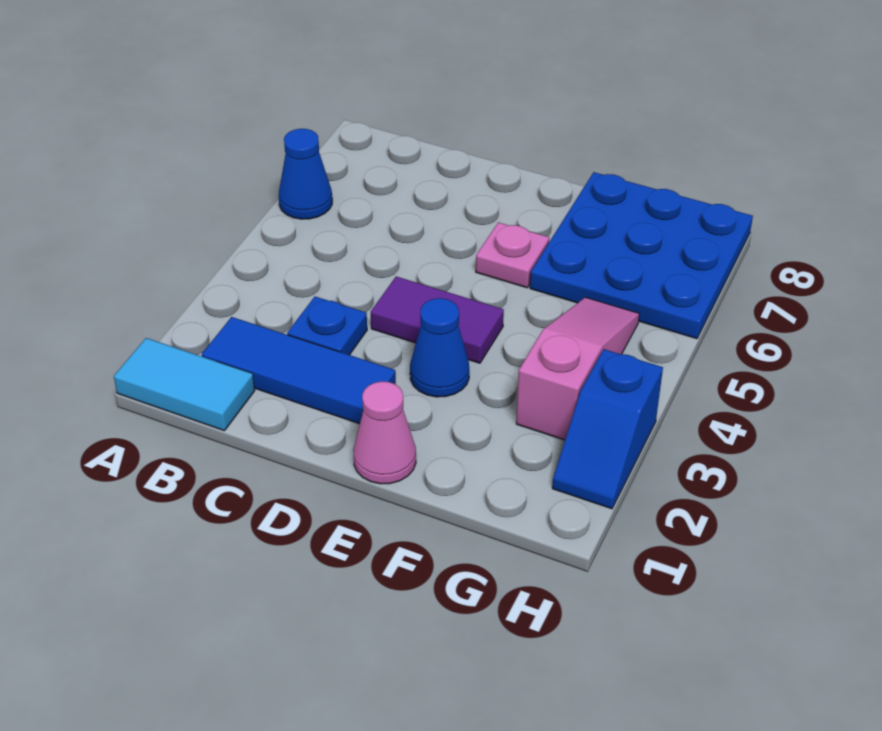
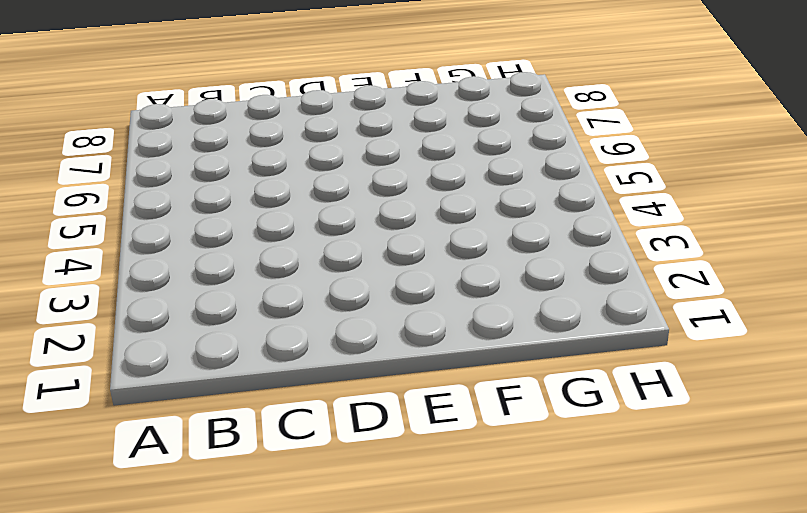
none -> cyan 1x2 tile [114,338,255,431]
none -> blue 1x1 cone [279,129,332,219]

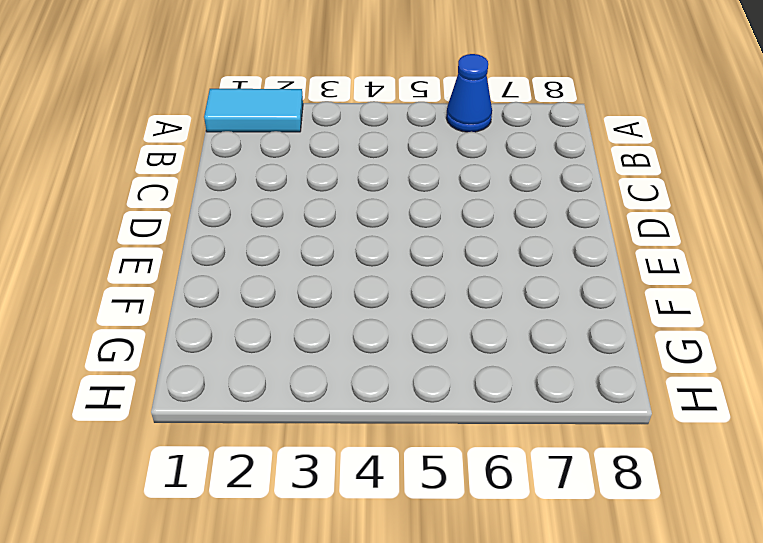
cyan 1x2 tile [204,89,303,132] -> cyan 1x2 tile turned to [114,338,255,431]
none -> blue 1x3 tile [202,317,396,424]
none -> blue 1x1 plate [287,297,367,355]

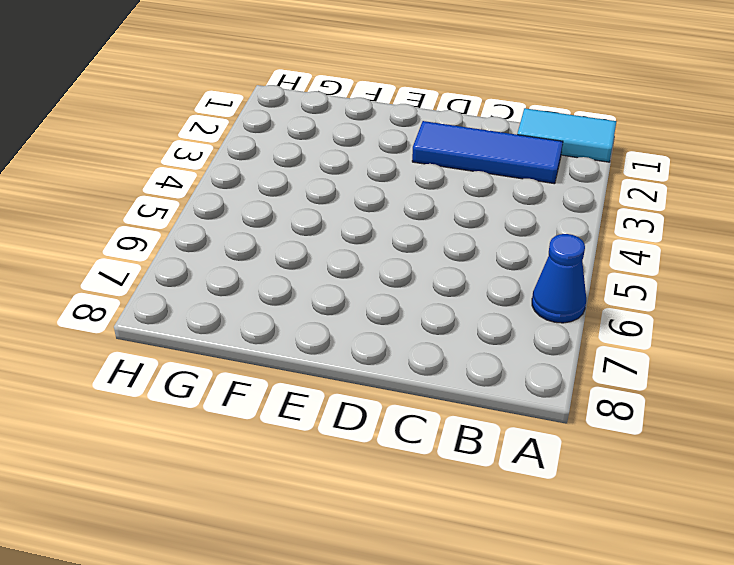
none -> blue 1x1 plate [287,297,367,355]
none -> purple 1x2 tile [371,277,504,363]

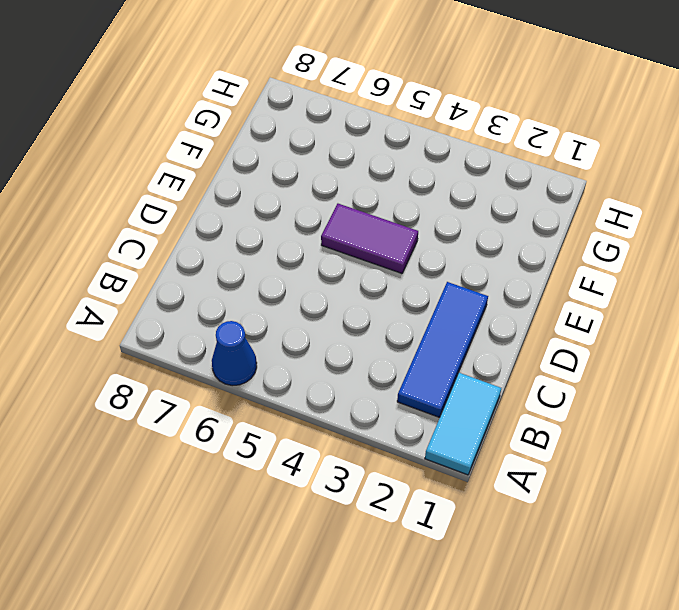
purple 1x2 tile [321,204,418,273] -> purple 1x2 tile turned to [371,277,504,363]
none -> blue 1x1 plate [287,297,367,355]
none -> pink 1x1 cone [353,381,416,484]

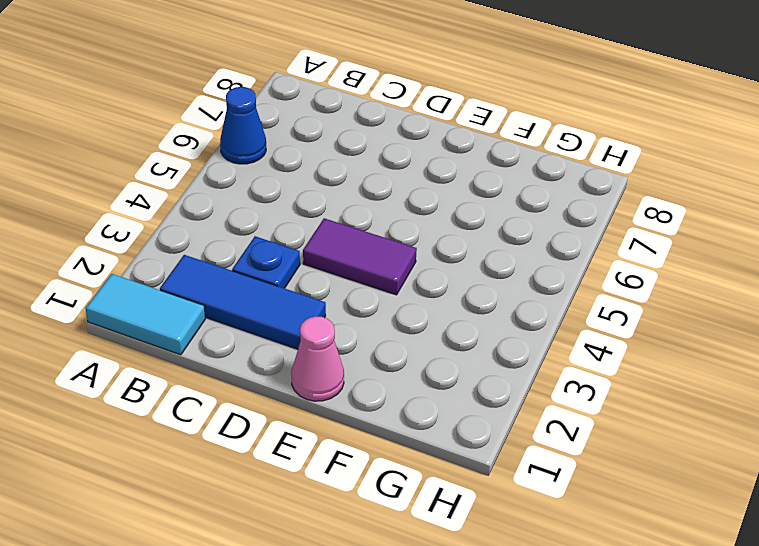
none -> blue 1x1 cone [410,298,469,397]
none -> pink 1x1 plate [476,222,549,288]

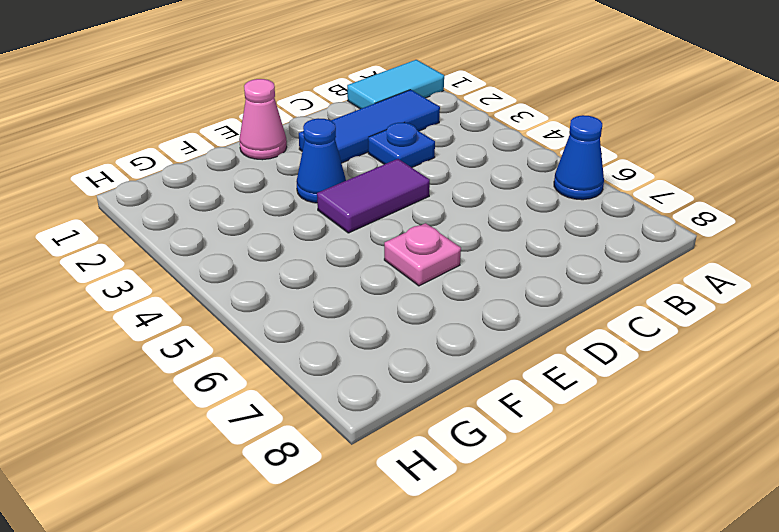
none -> blue 3x3 plate [530,172,753,339]
none -> pink 1x3 slope [516,297,639,440]

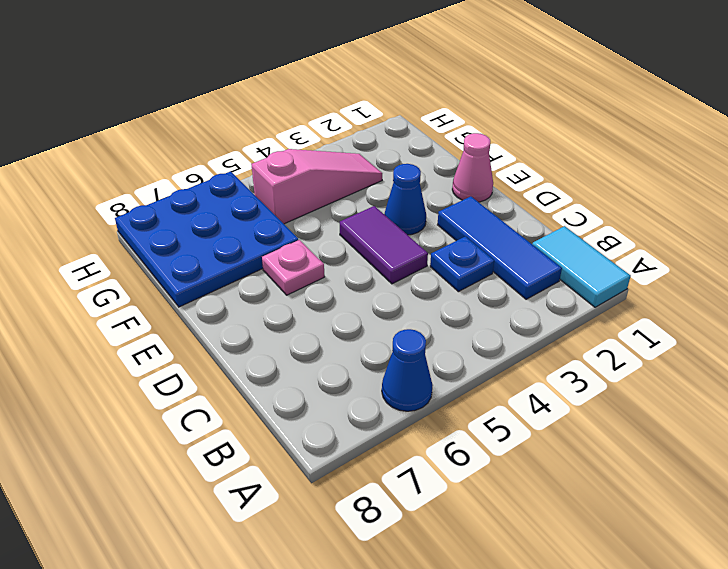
pink 1x3 slope [251,149,382,224] -> pink 1x3 slope turned to [516,297,639,440]
none -> blue 1x2 slope [552,349,663,509]

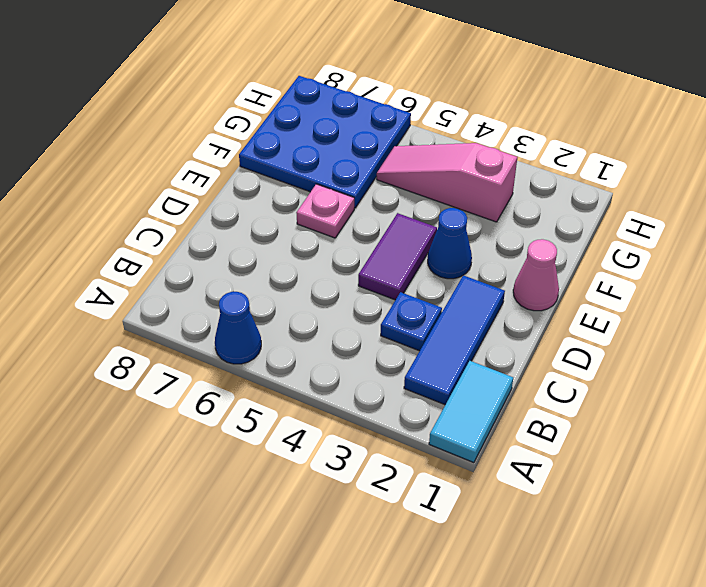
none -> blue 1x2 slope [552,349,663,509]

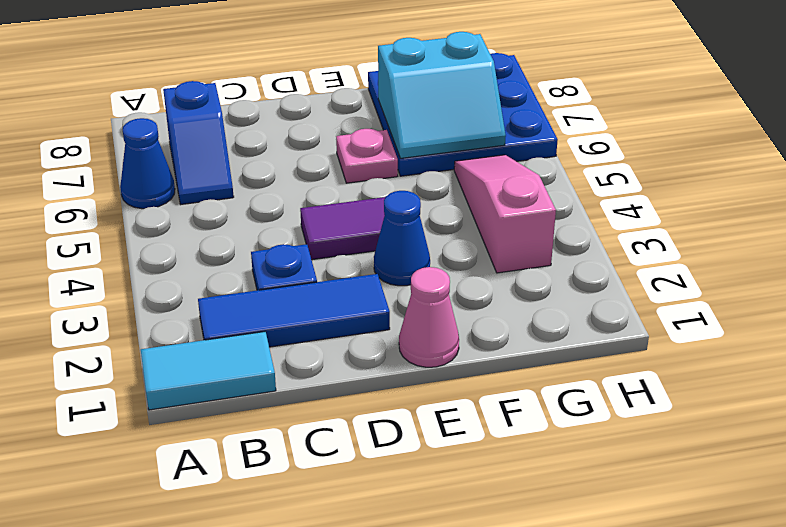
blue 1x2 slope [163,81,234,204] -> blue 1x2 slope moved to [552,349,663,509]
cyan 2x2 slope [378,32,506,158] -> none

